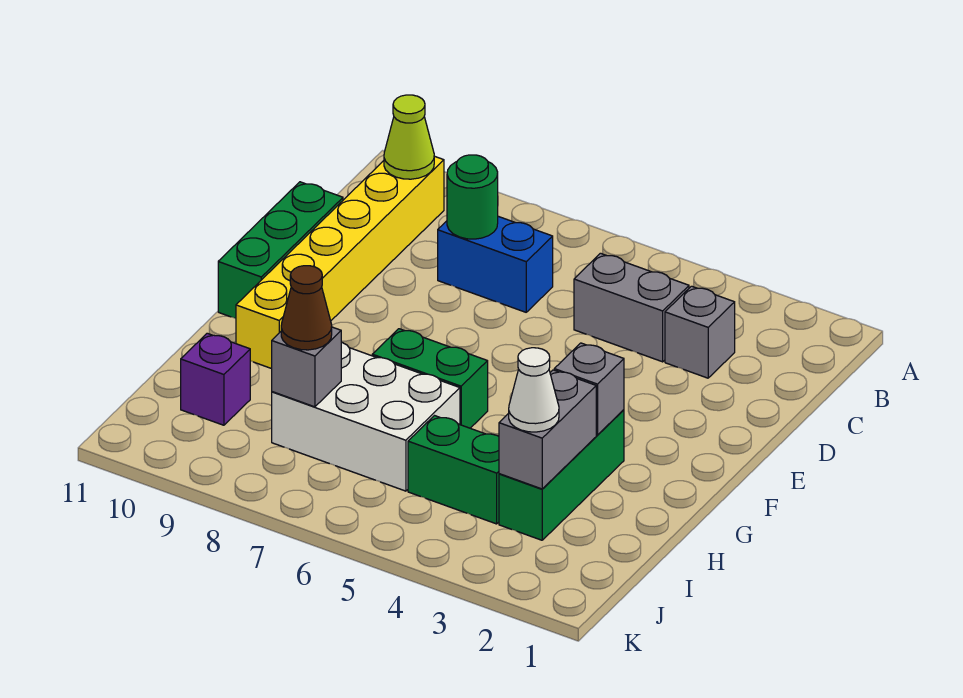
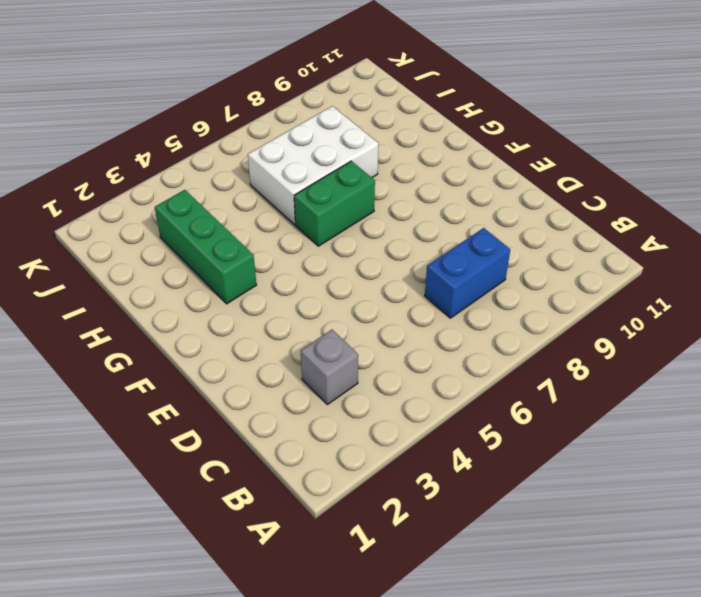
none -> yellow 1x6 brick [236,156,444,369]
none -> grey 1x2 brick [574,253,689,362]
none -> green 1x3 brick [218,182,343,319]

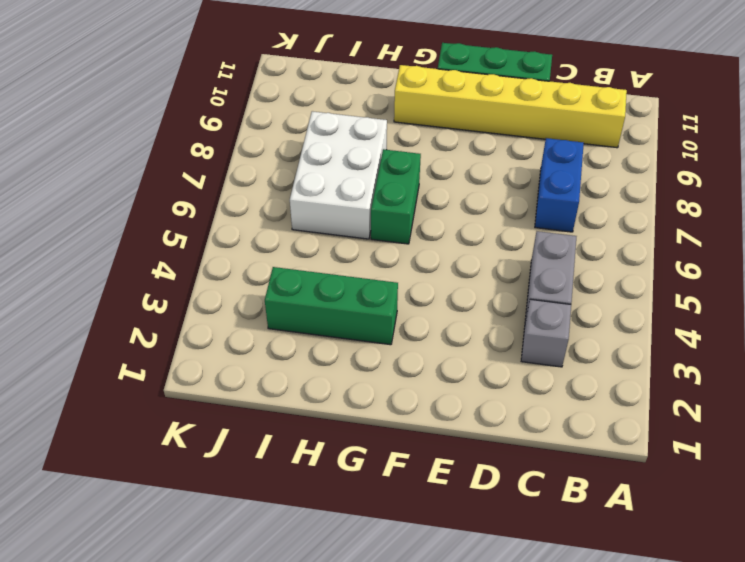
none -> green 1x2 brick [408,416,499,524]
none -> purple 1x1 brick [181,333,250,425]
none -> lime 1x1 cone [384,95,434,179]

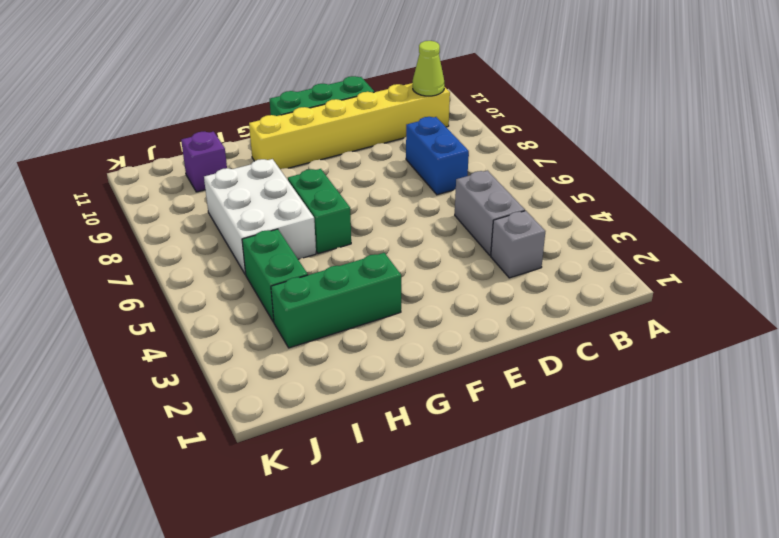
none -> green 1x1 round brick [447,155,498,239]
none -> grey 1x1 brick [554,343,624,435]
none -> grey 1x2 brick [499,370,596,489]

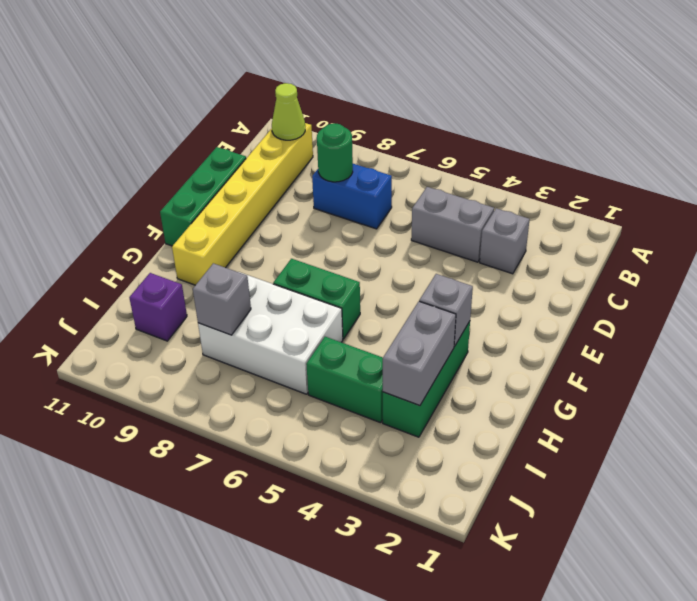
none -> white 1x1 cone [509,348,559,432]
none -> brown 1x1 cone [281,266,332,350]

